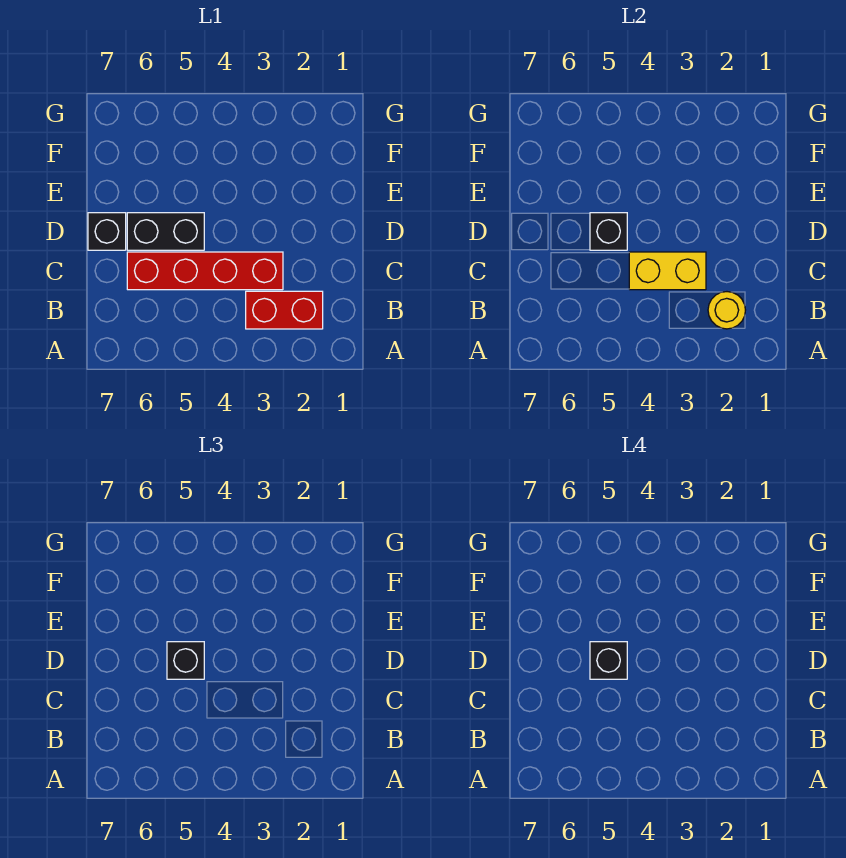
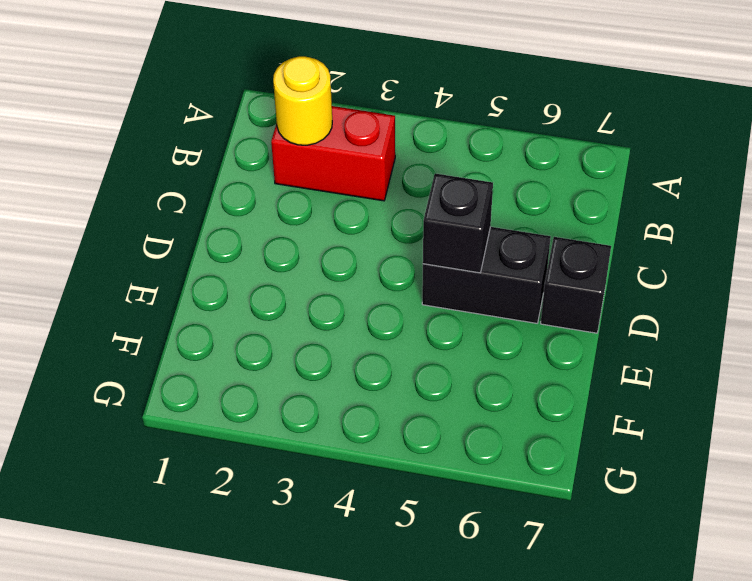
none -> red 1x4 brick [127,252,283,290]
none -> yellow 1x2 brick [629,252,706,290]

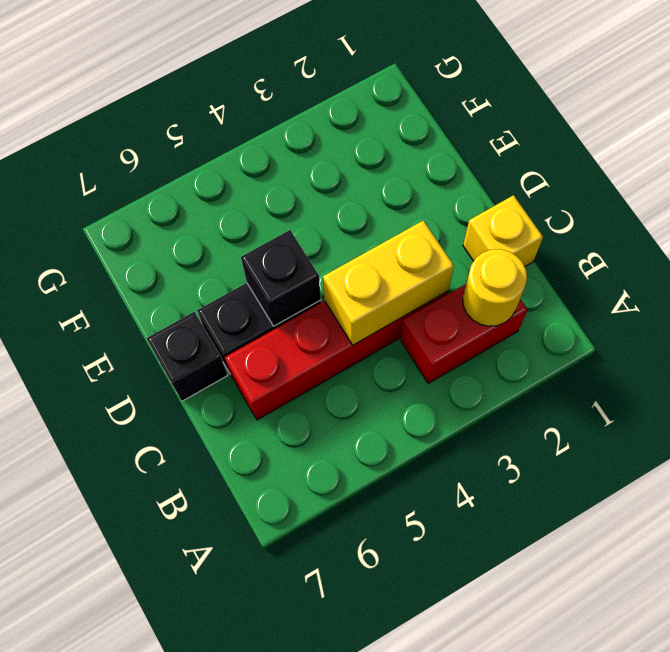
yellow 1x1 brick [463,195,543,266] -> none
none -> black 1x1 brick [167,642,204,679]
none -> black 1x1 brick [590,642,627,679]

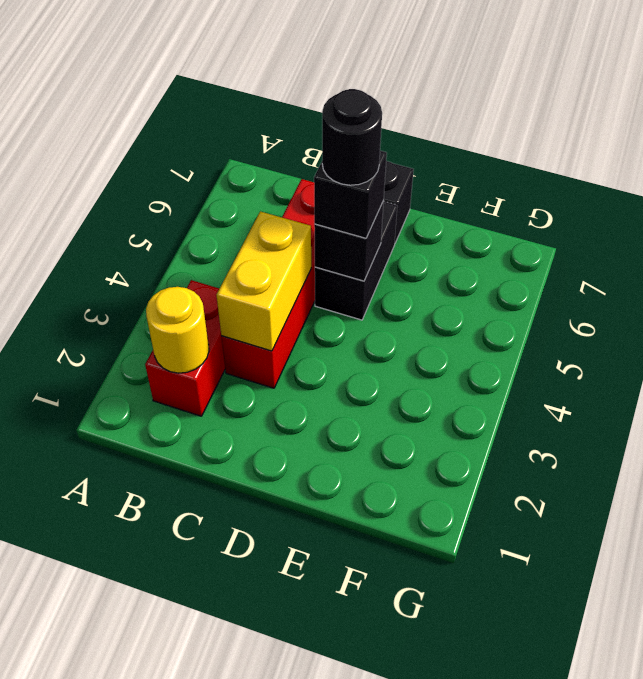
black 1x1 round brick [322,89,382,185] -> black 1x1 brick [590,642,627,679]

